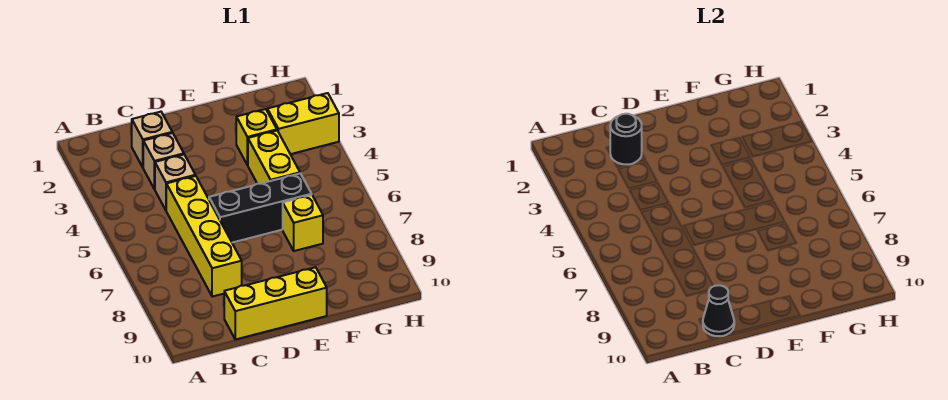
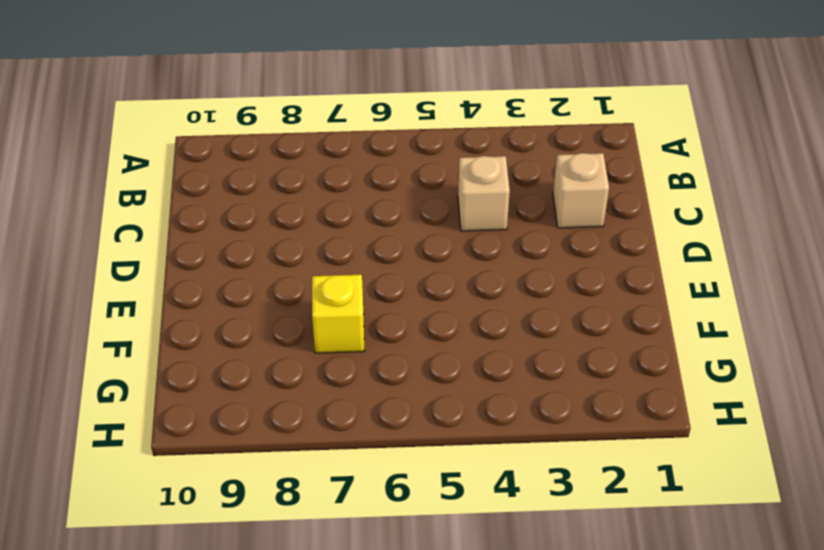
none -> tan 1x1 brick [143,133,184,189]
none -> yellow 1x4 brick [166,176,242,297]
none -> yellow 1x3 brick [224,267,327,339]

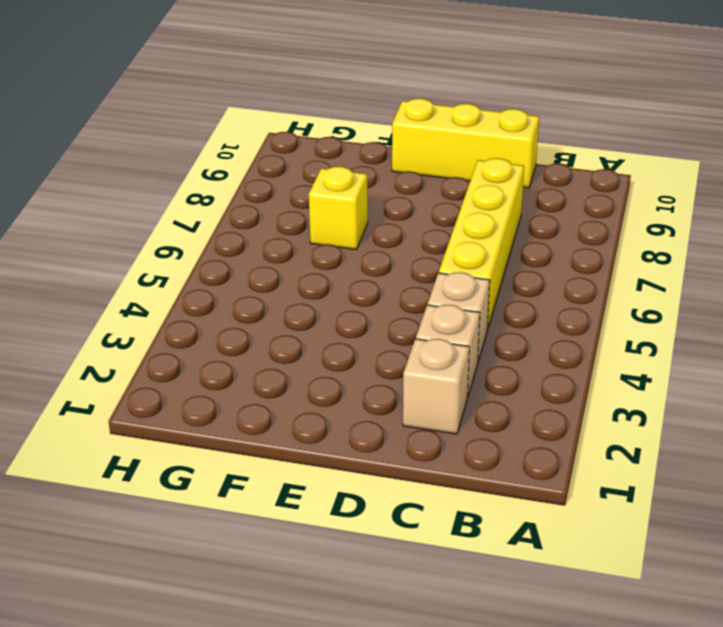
none -> black 1x3 brick [209,173,312,243]
none -> yellow 1x1 brick [236,109,277,165]
none -> yellow 1x2 brick [248,131,300,184]

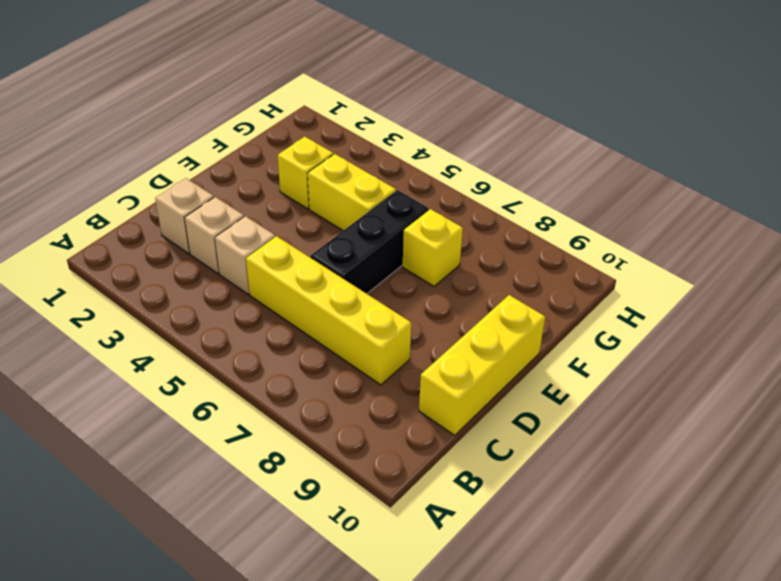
none -> yellow 1x2 brick [267,93,339,154]
none -> black 1x1 round brick [610,114,642,164]
none -> black 1x1 cone [702,285,734,336]

